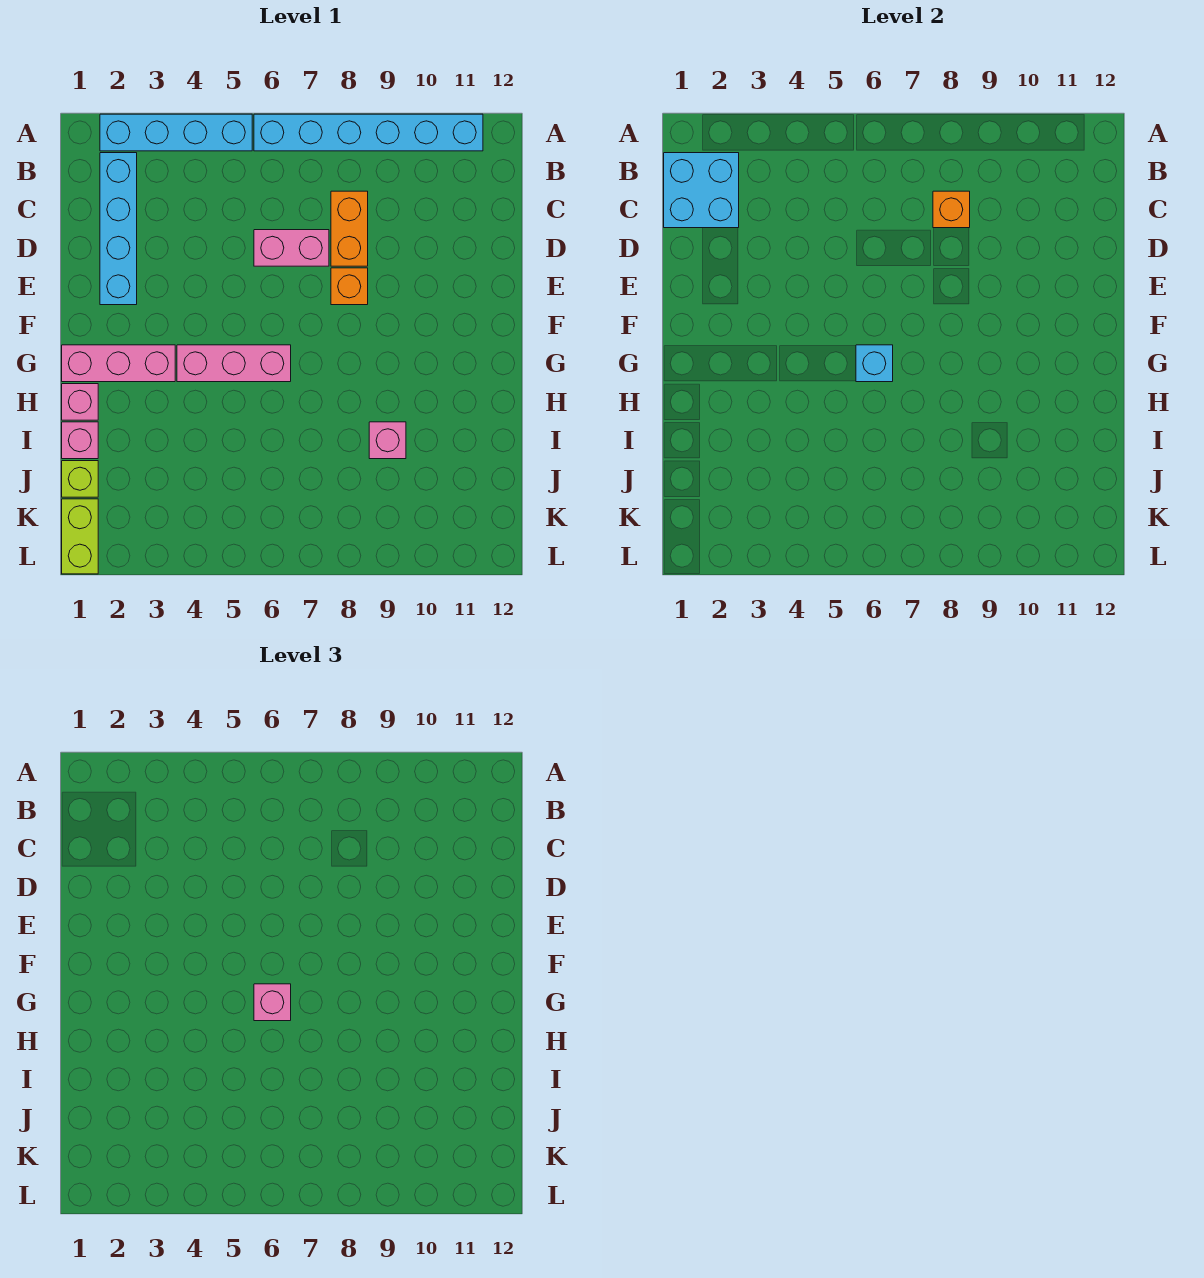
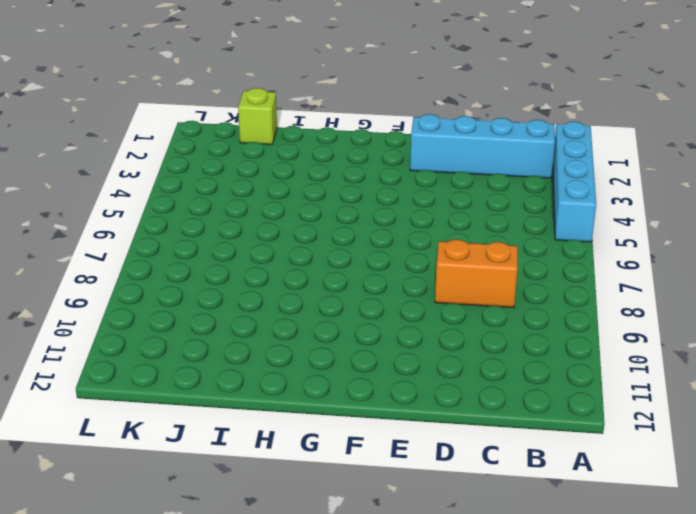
none -> cyan 1x6 brick [254,114,483,151]
none -> pink 1x2 brick [254,230,329,266]
none -> orange 1x1 brick [331,268,368,305]

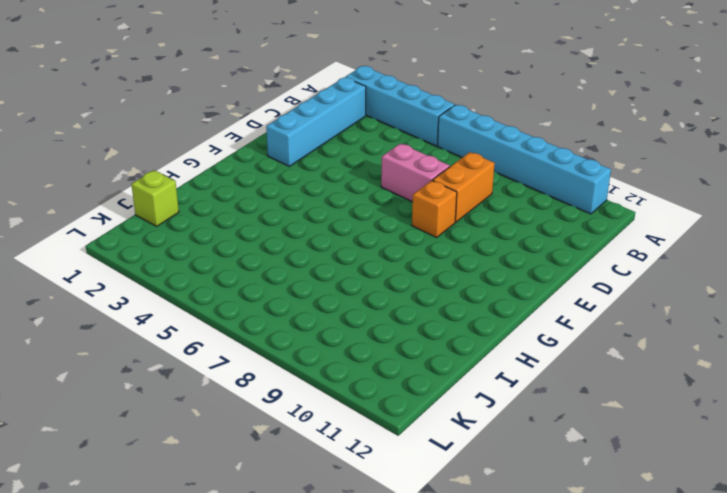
none -> pink 1x3 brick [62,345,175,382]
none -> pink 1x3 brick [177,345,291,382]
none -> pink 1x1 brick [62,384,98,420]

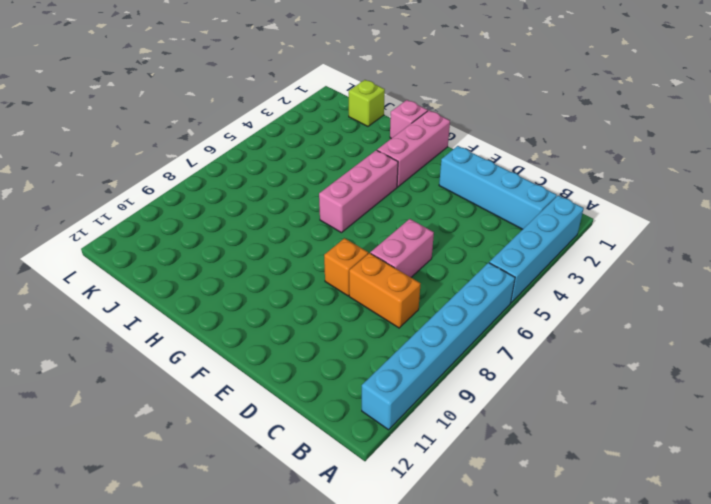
none -> pink 1x1 brick [62,422,98,459]
none -> pink 1x1 brick [369,422,406,459]
none -> lime 1x2 brick [62,499,98,574]

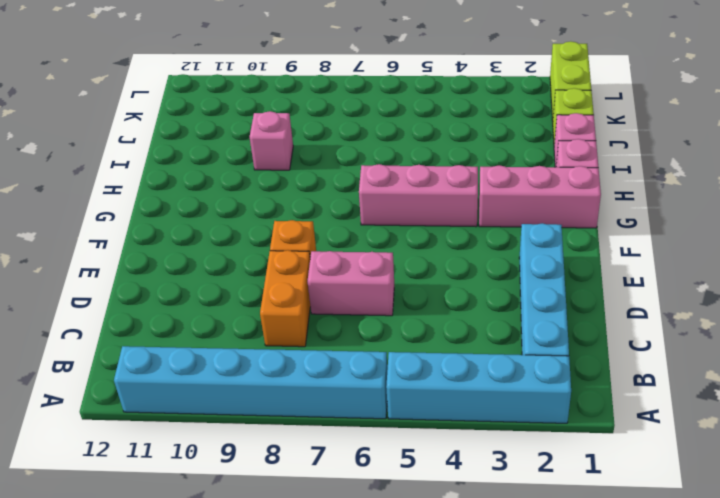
none -> cyan 2x2 brick [664,153,739,228]
none -> orange 1x1 brick [933,191,970,228]
none -> cyan 1x1 brick [856,345,893,382]

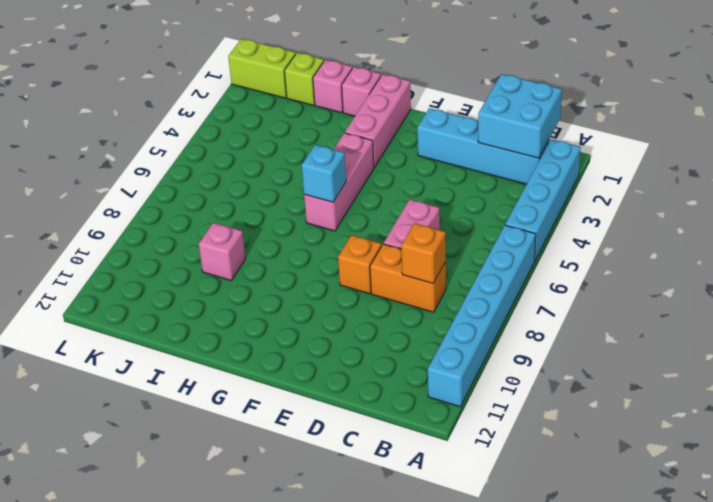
none -> pink 1x1 brick [254,984,291,1021]

